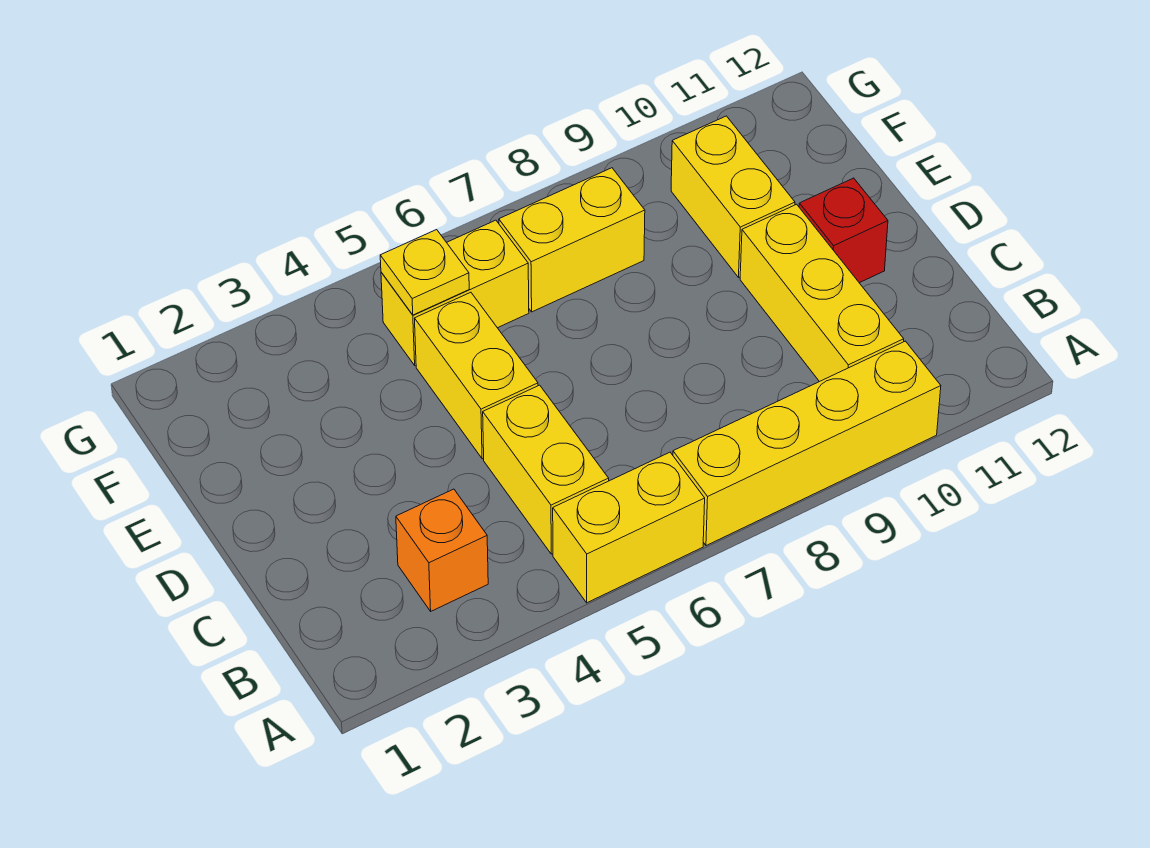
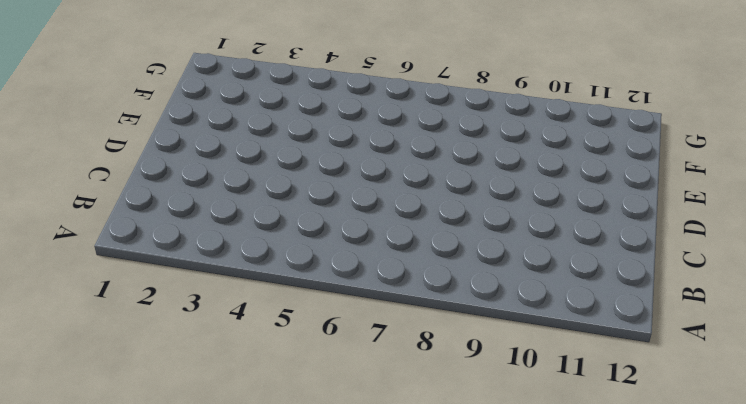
none -> yellow 1x2 brick [553,452,705,603]
none -> yellow 1x4 brick [673,341,941,546]

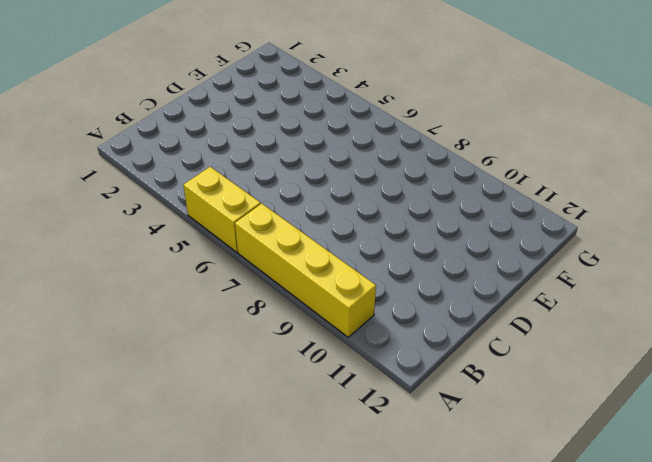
none -> orange 1x1 brick [396,489,488,611]
none -> yellow 1x2 brick [483,385,609,554]

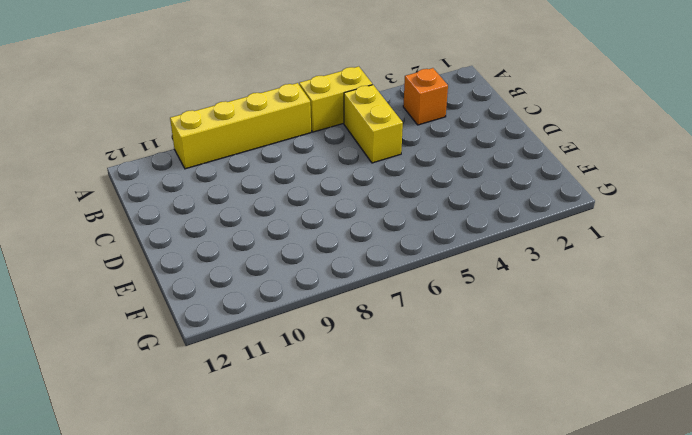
none -> yellow 1x3 brick [740,204,904,382]
none -> yellow 1x2 brick [415,292,538,459]

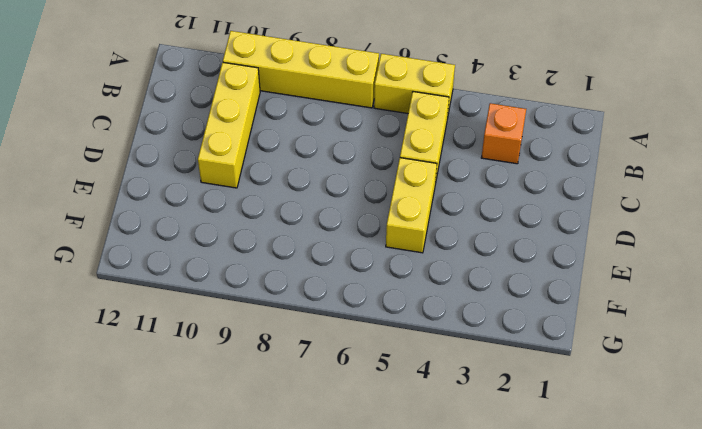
none -> red 1x1 brick [799,178,888,283]
none -> yellow 1x2 brick [671,116,795,277]

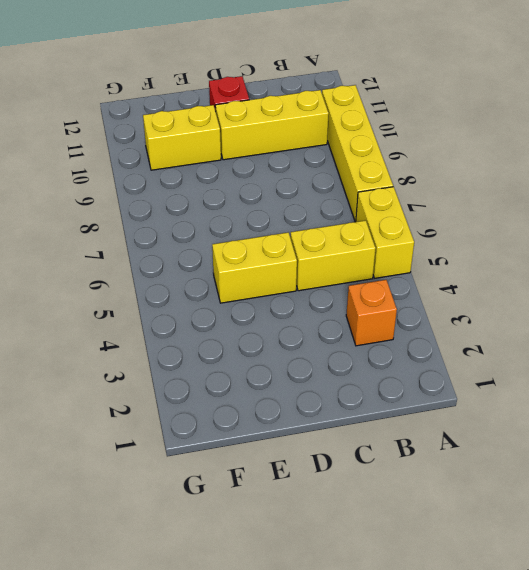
none -> yellow 1x2 brick [381,220,529,365]
none -> yellow 1x2 brick [499,168,645,312]

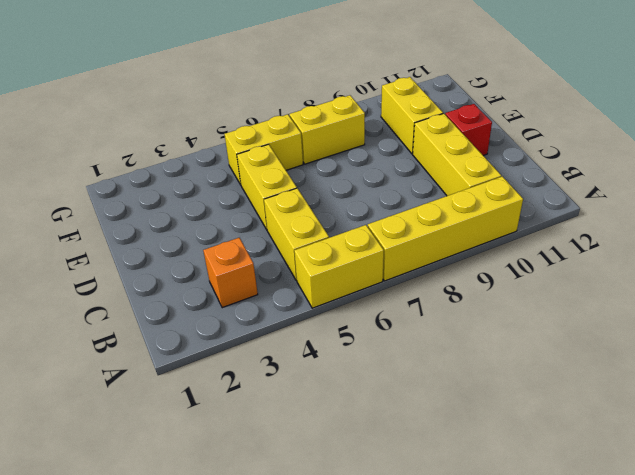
none -> yellow 1x1 plate [380,230,469,315]

